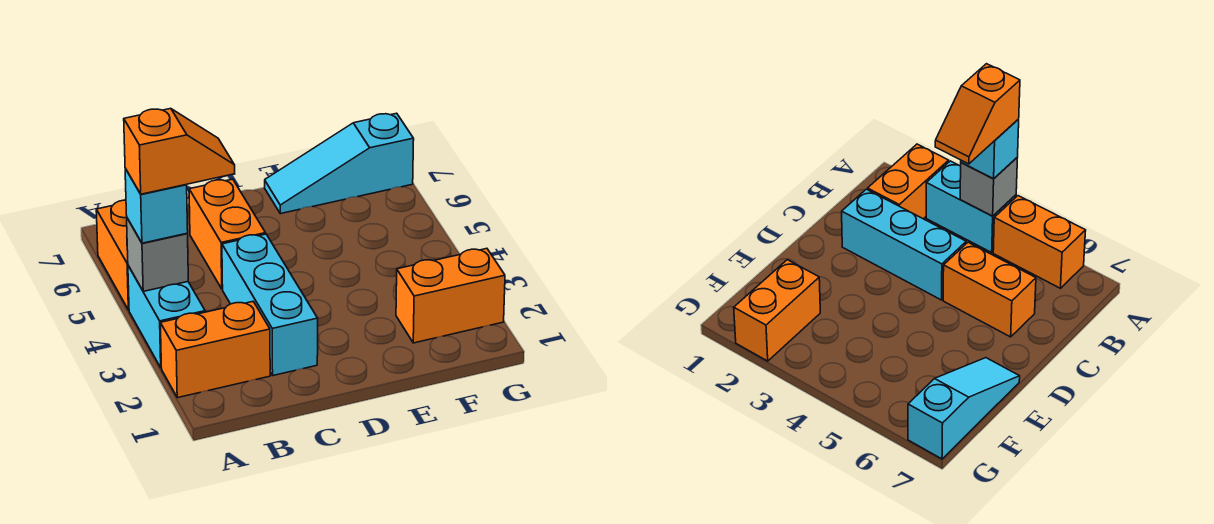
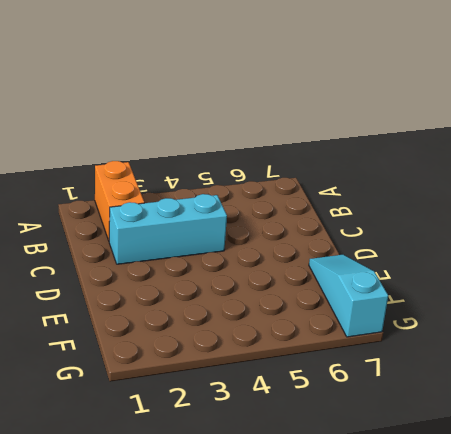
none -> cyan 1x2 brick [128,266,205,367]
none -> orange 1x2 brick [96,200,129,310]

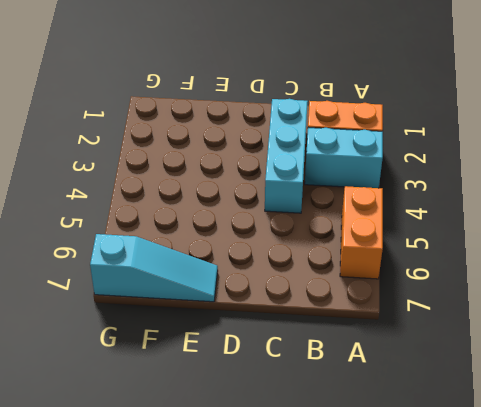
cyan 1x2 brick [305,128,383,188] -> cyan 1x2 brick turned to [128,266,205,367]
none -> orange 1x2 brick [189,179,266,289]
none -> orange 1x2 brick [396,249,505,343]

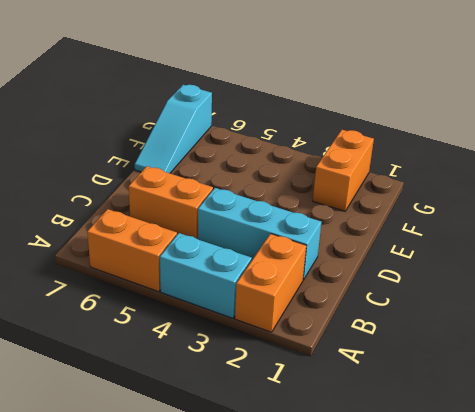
none -> grey 1x1 brick [127,218,188,291]
none -> cyan 1x1 brick [125,168,188,243]

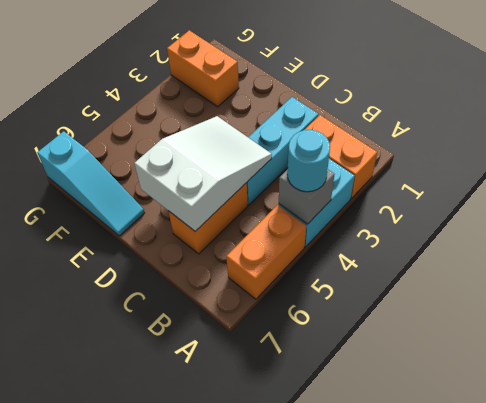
cyan 1x1 round brick [287,130,330,192] -> cyan 1x1 brick [125,168,188,243]
white 2x3 slope [134,116,272,231] -> none
none -> orange 1x2 slope [124,108,235,194]

